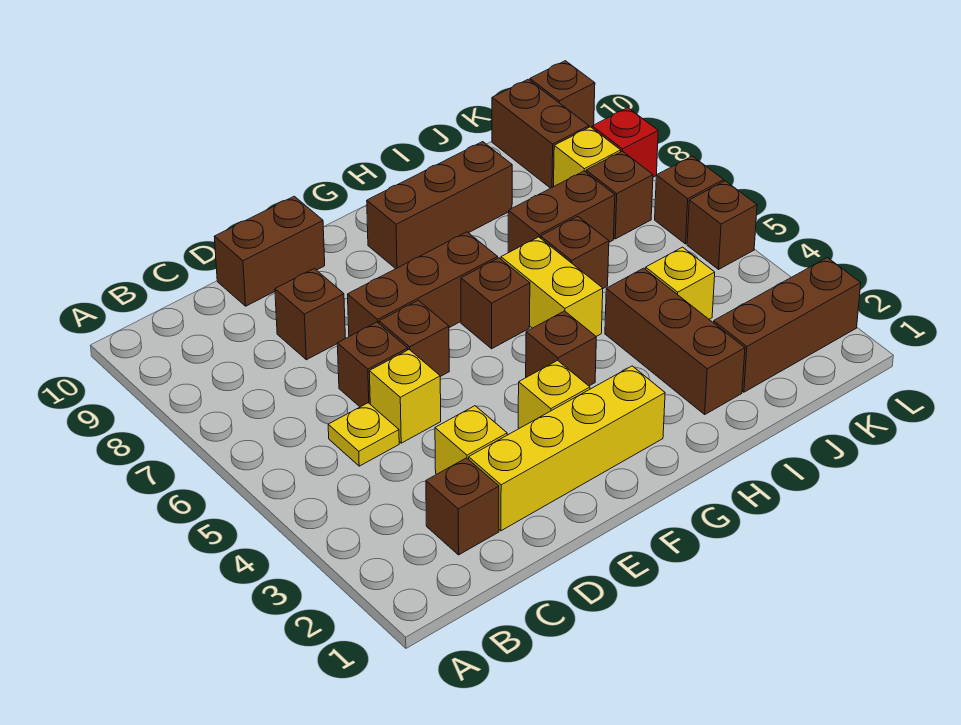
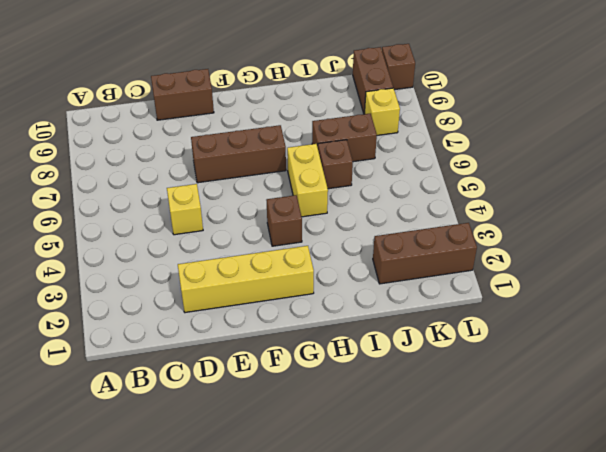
none -> brown 1x1 brick [426,458,499,555]
none -> yellow 1x1 plate [328,403,399,466]
none -> yellow 1x1 brick [435,406,507,474]

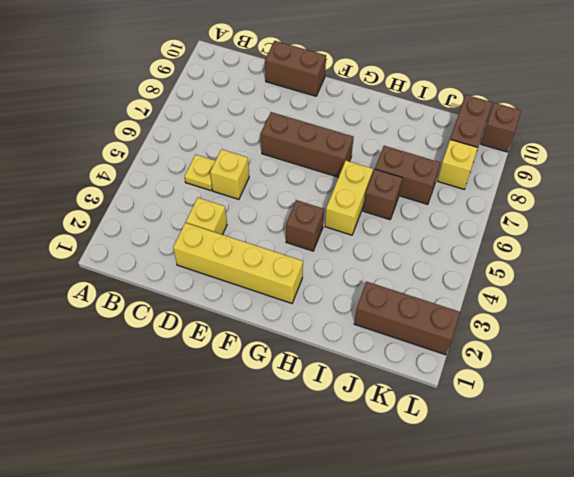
none -> brown 1x1 brick [426,458,499,555]
none -> brown 1x1 brick [337,322,408,407]
none -> brown 1x1 brick [275,268,345,360]

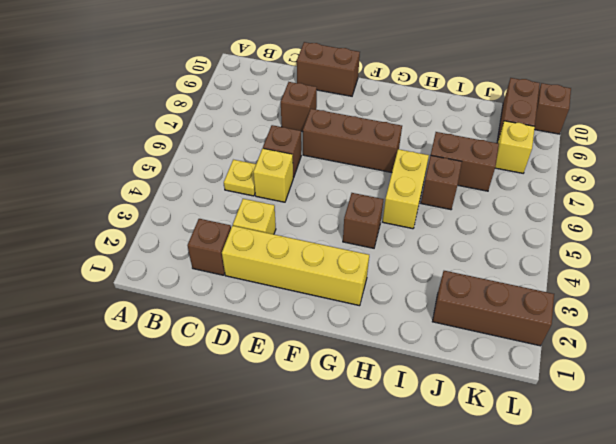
none -> brown 1x1 brick [379,300,449,377]
none -> yellow 1x1 brick [518,360,590,428]
none -> brown 1x1 brick [461,258,530,349]

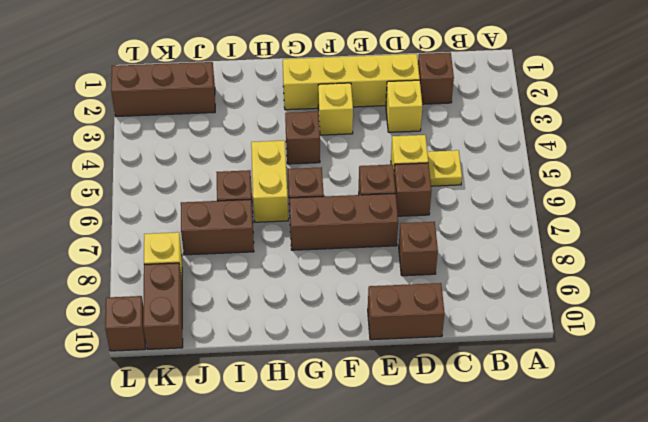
none -> brown 1x3 brick [367,142,512,269]
none -> brown 1x3 brick [605,268,745,414]
none -> yellow 1x1 brick [646,247,715,319]

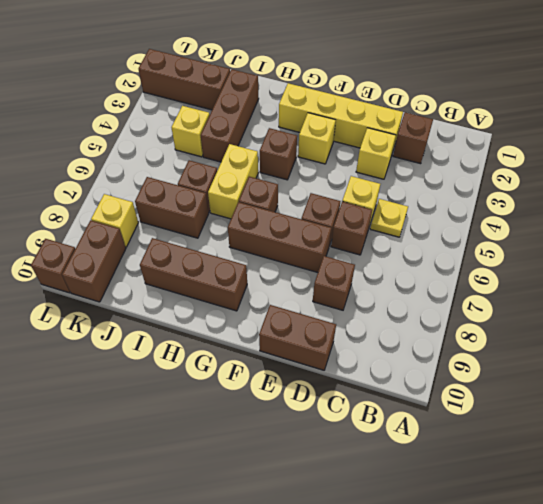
none -> brown 1x1 brick [586,151,653,239]
none -> brown 1x1 brick [687,181,757,269]
none -> brown 1x1 brick [655,156,724,244]

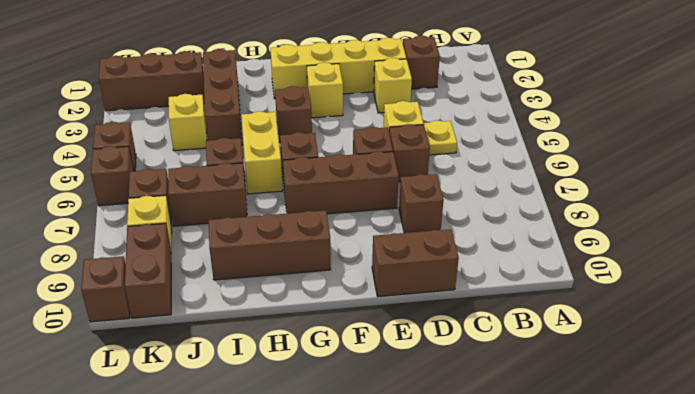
none -> red 1x1 brick [592,108,658,177]

